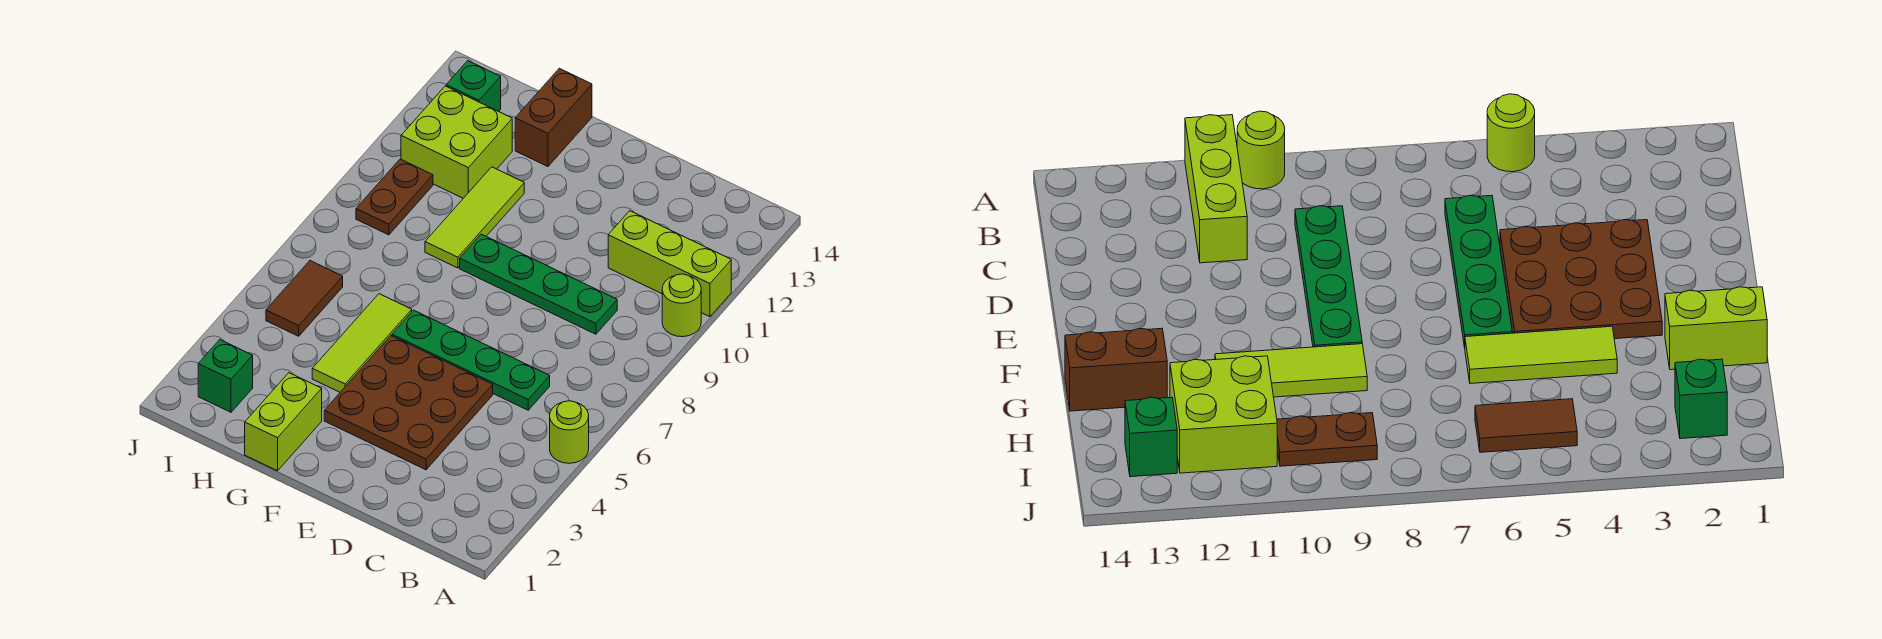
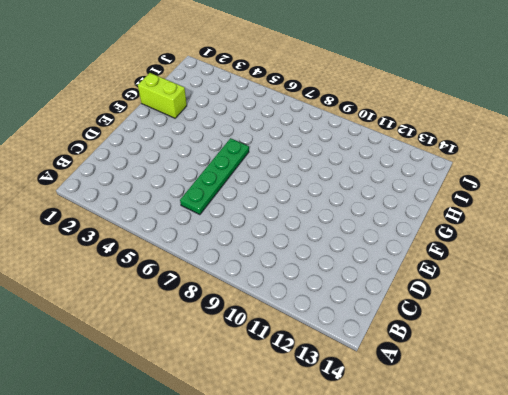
none -> lime 1x1 round brick [550,401,589,463]
none -> lime 1x1 round brick [662,274,701,337]
none -> lime 1x3 brick [608,211,731,317]

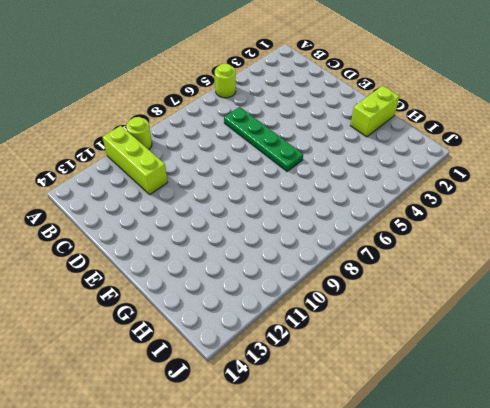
none -> green 1x4 plate [460,234,617,334]
none -> brown 3x3 plate [324,336,493,470]
none -> lime 1x3 tile [312,294,412,392]

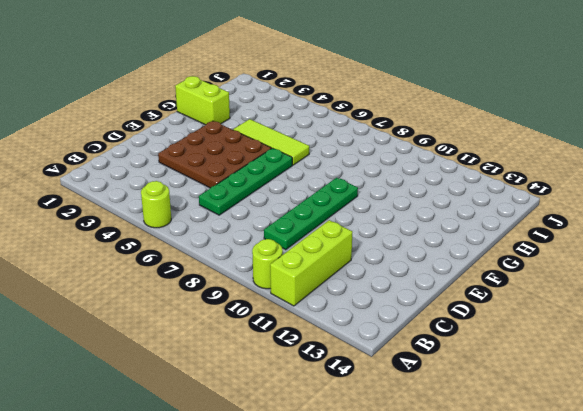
none -> lime 1x3 tile [425,167,524,268]
none -> brown 1x2 brick [515,68,592,167]
none -> lime 2x2 brick [401,86,512,198]

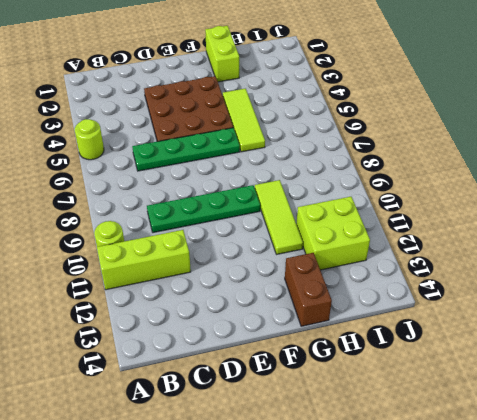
none -> green 1x1 brick [198,340,253,412]
none -> brown 1x2 tile [266,261,343,336]
none -> brown 1x2 plate [356,159,433,235]

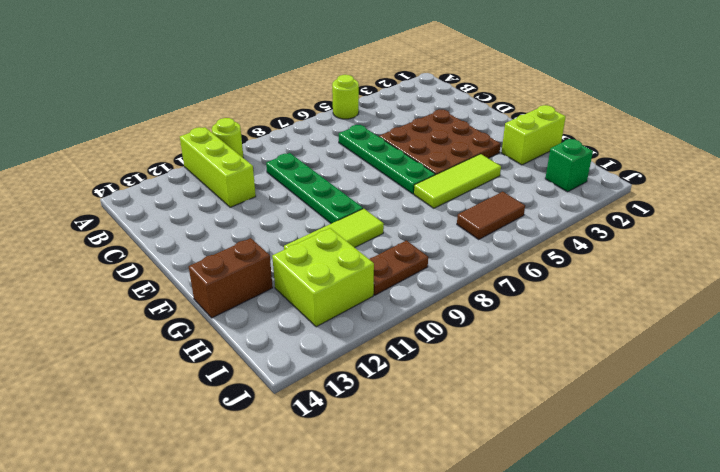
none -> green 1x1 brick [446,61,501,112]

